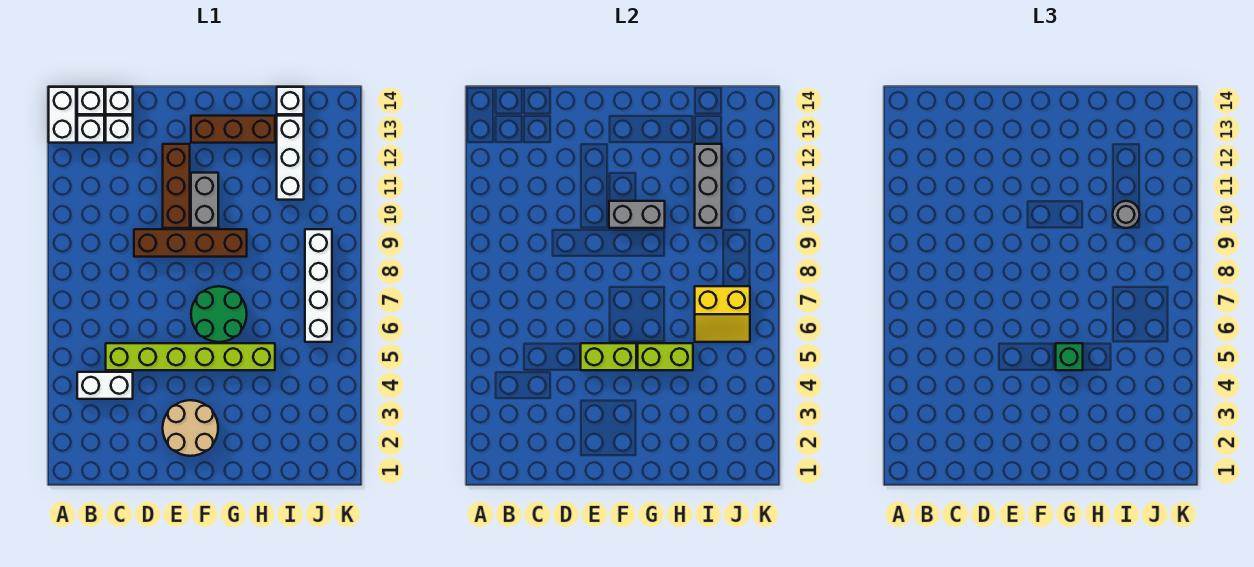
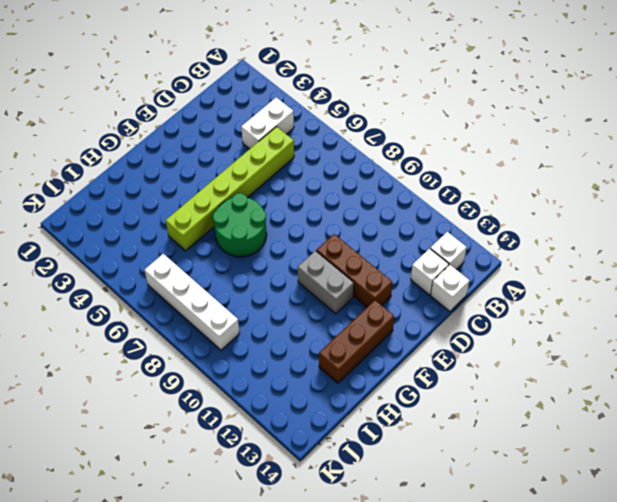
none -> white 1x2 brick [49,87,76,143]
none -> white 1x1 brick [77,87,104,114]
none -> brown 1x4 brick [134,229,247,257]

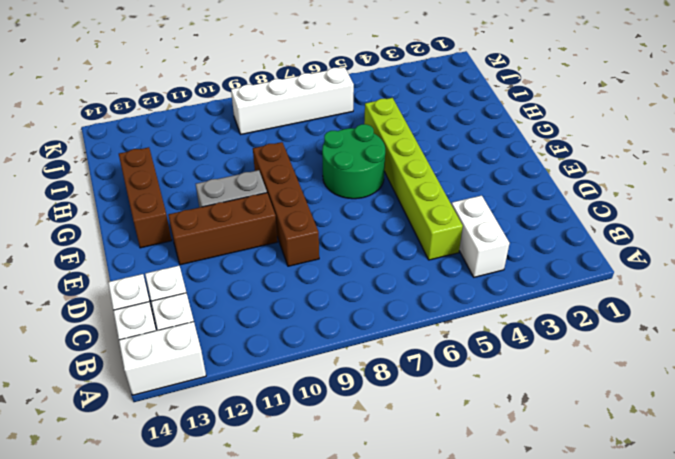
none -> tan 2x2 round brick [163,400,218,456]
none -> white 1x3 brick [277,116,304,200]
none -> white 1x1 brick [277,87,304,114]

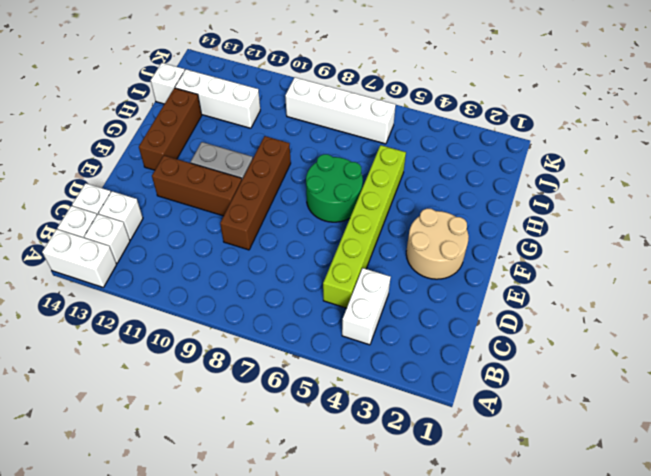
none -> lime 1x2 brick [581,343,636,370]
none -> grey 1x2 brick [609,201,665,228]
none -> lime 1x2 brick [638,343,693,370]

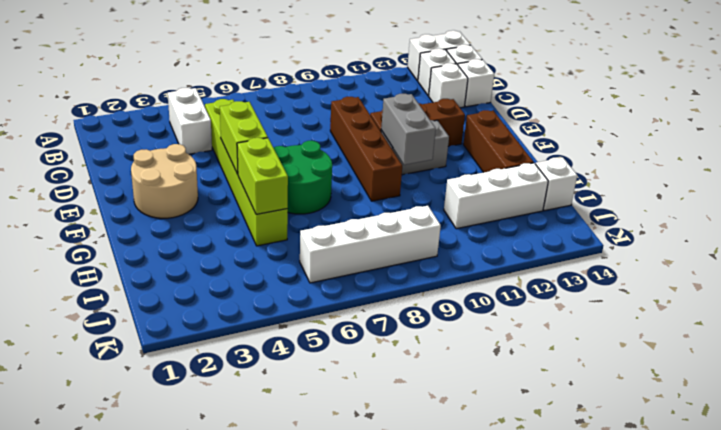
none -> yellow 2x2 slope [695,286,750,342]
none -> grey 1x3 brick [695,144,722,228]
none -> green 1x1 brick [1056,343,1083,370]

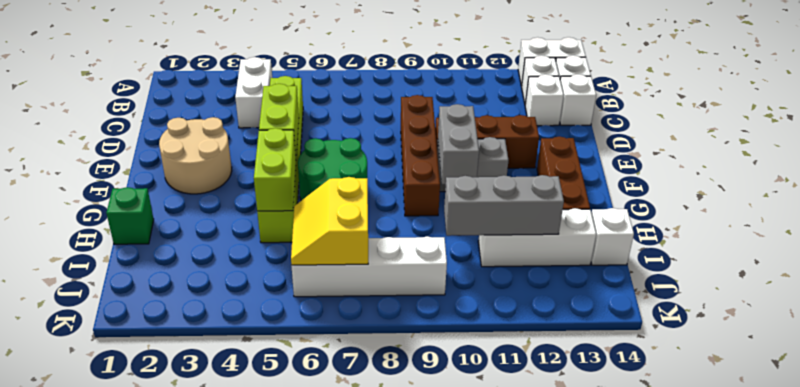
green 1x1 brick [106,187,154,244] -> green 1x1 brick moved to [1056,343,1083,370]
none -> grey 1x1 round brick [1113,201,1140,228]

